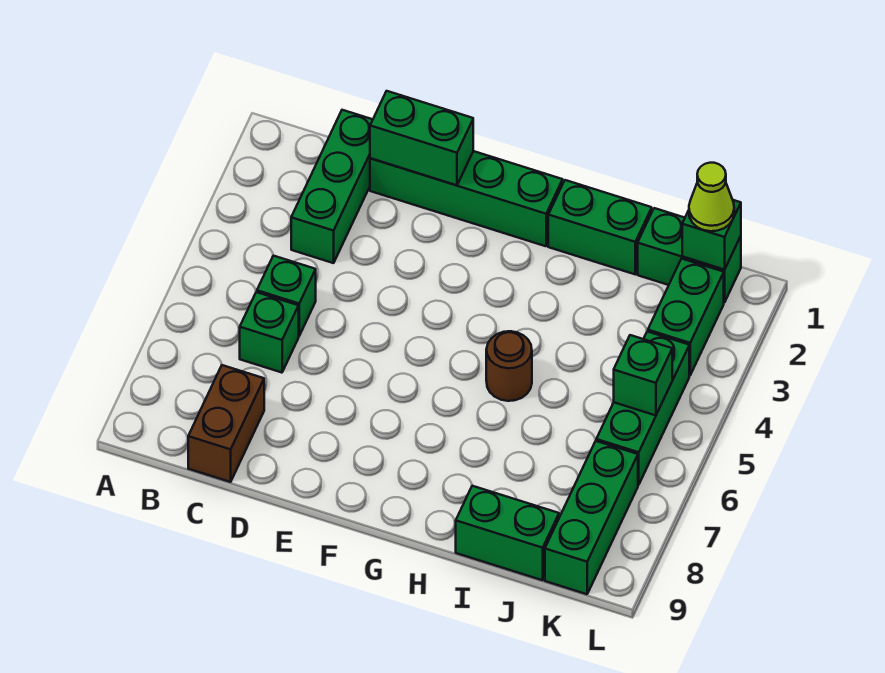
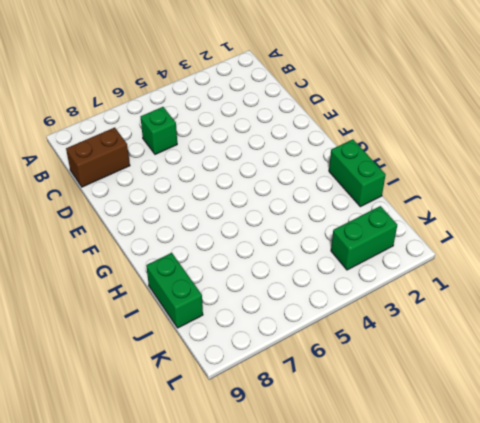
none -> green 1x3 brick [291,110,373,263]
none -> green 1x1 brick [257,256,316,336]
none -> green 1x4 brick [370,151,563,246]

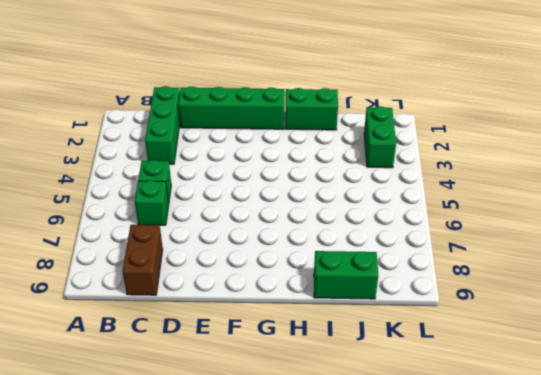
none -> brown 1x1 round brick [486,331,532,401]
none -> green 1x2 brick [638,208,741,303]
none -> green 1x3 brick [596,332,689,485]

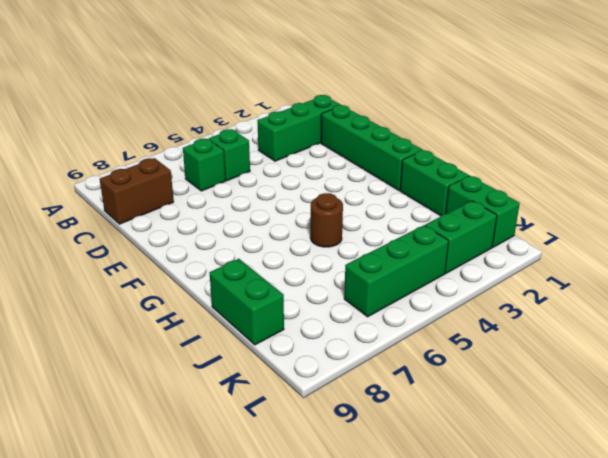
none -> green 1x3 brick [545,441,638,594]
none -> green 1x2 brick [370,91,473,185]
none -> green 1x1 brick [682,200,741,270]

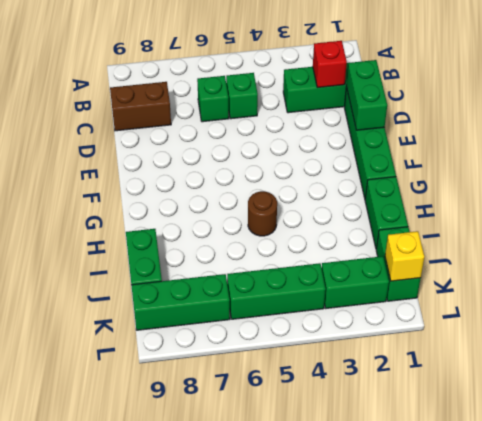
red 1x1 brick [313,41,347,88] -> none
yellow 1x1 brick [385,231,425,281] -> green 1x1 brick [682,200,741,270]
none -> green 1x1 brick [614,335,672,415]
none -> lime 1x1 cone [689,163,734,231]

